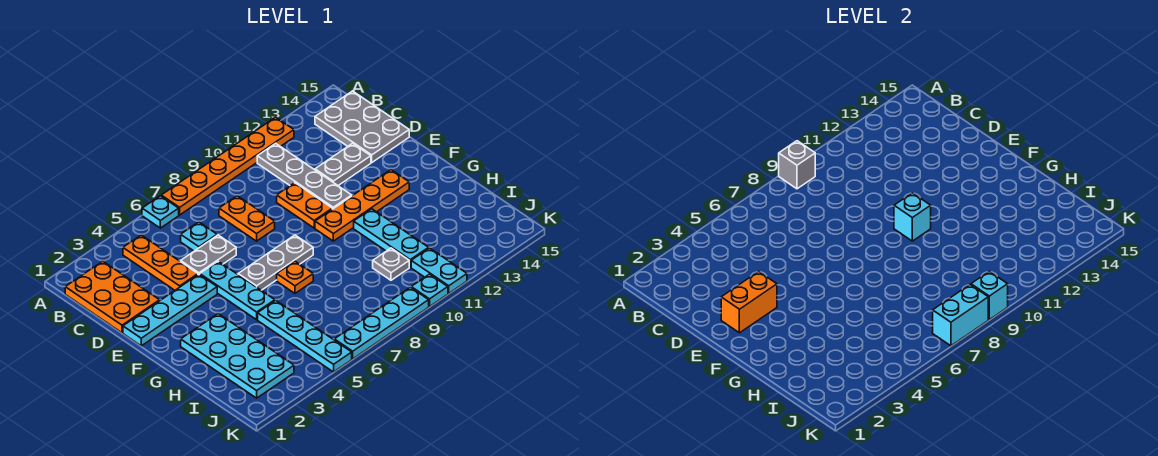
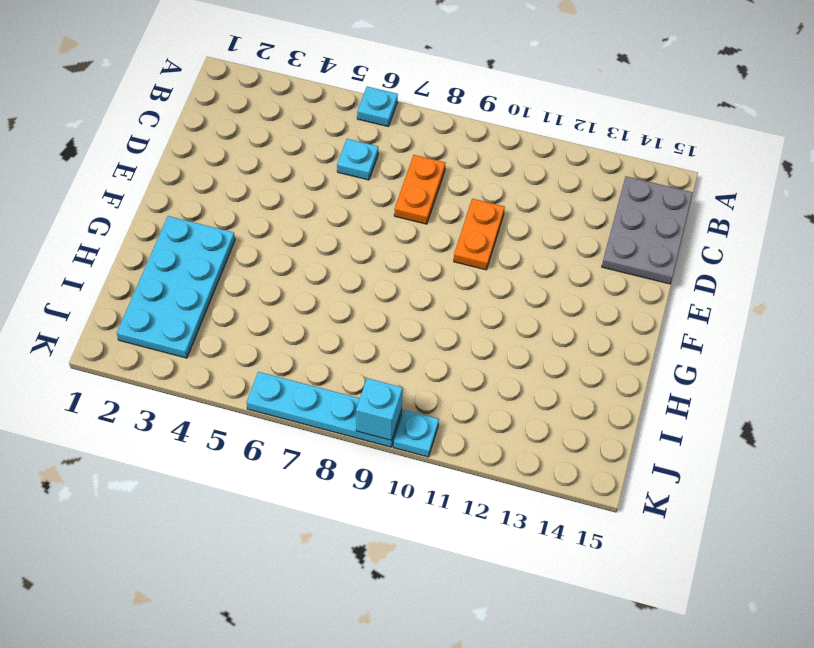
none -> orange 1x6 plate [161,117,294,215]
none -> orange 2x3 plate [65,261,160,333]
none -> orange 1x3 plate [123,235,198,290]

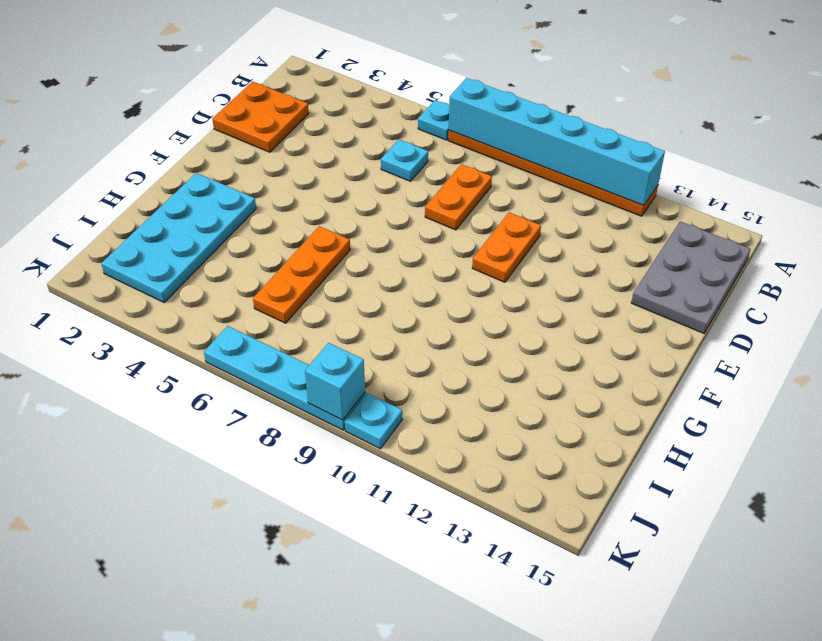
cyan 1x6 brick [449,78,665,206] -> grey 1x1 brick [779,141,815,189]
orange 2x2 plate [212,82,309,152] -> orange 2x3 plate [65,261,160,333]
orange 1x3 plate [253,226,350,323] -> orange 1x3 plate moved to [123,235,198,290]
none -> grey 1x4 plate [257,143,352,209]
none -> grey 1x2 plate [181,235,236,274]
none -> grey 1x2 plate [315,143,371,186]

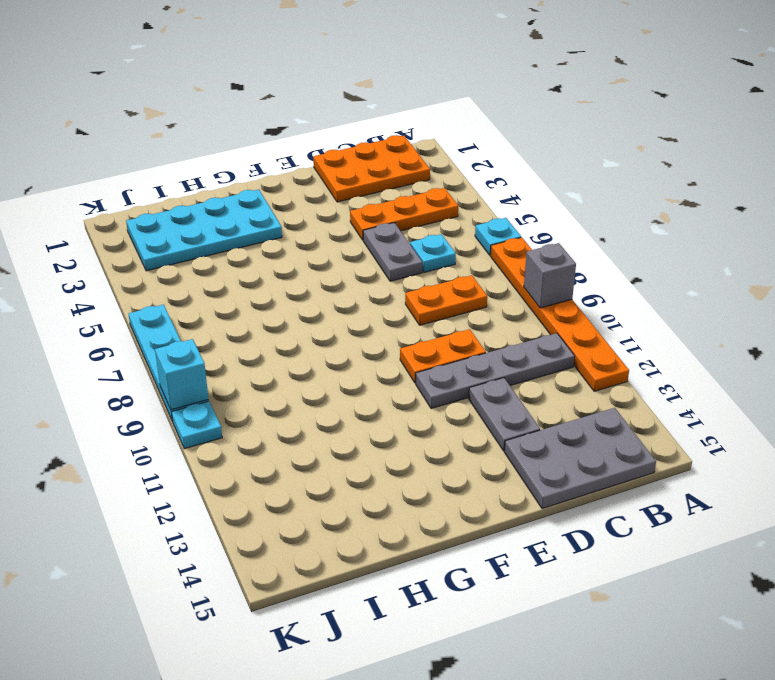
none -> cyan 1x4 plate [123,274,217,346]
none -> cyan 1x3 plate [200,261,275,320]
none -> grey 1x3 plate [238,235,313,290]

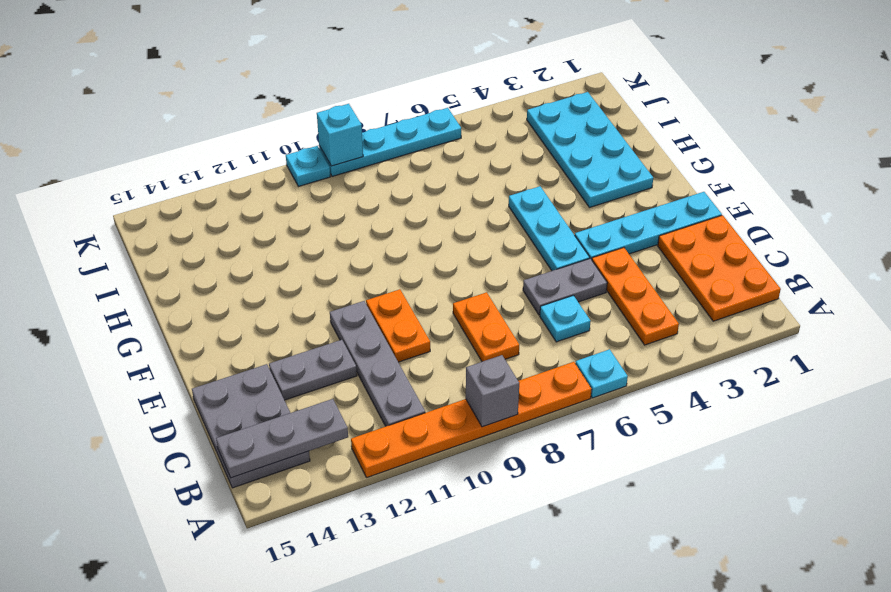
grey 1x3 plate [216,399,348,478] -> grey 1x3 plate moved to [238,235,313,290]
none -> orange 1x4 plate [315,170,409,241]
none -> orange 1x1 plate [277,261,313,293]
none -> cyan 1x3 plate [354,209,429,267]

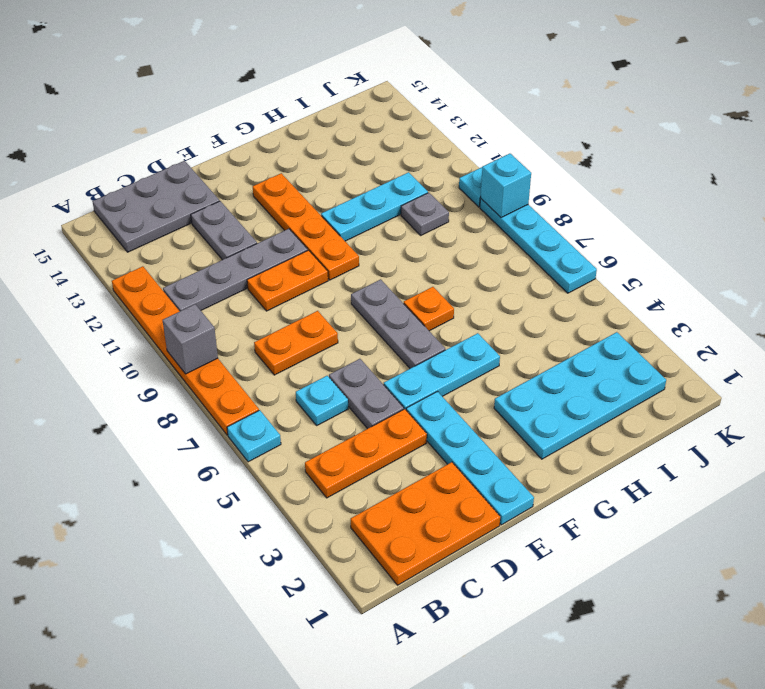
none -> cyan 1x4 plate [258,301,352,372]
none -> cyan 1x2 plate [411,248,467,293]
none -> orange 1x2 brick [721,271,777,333]

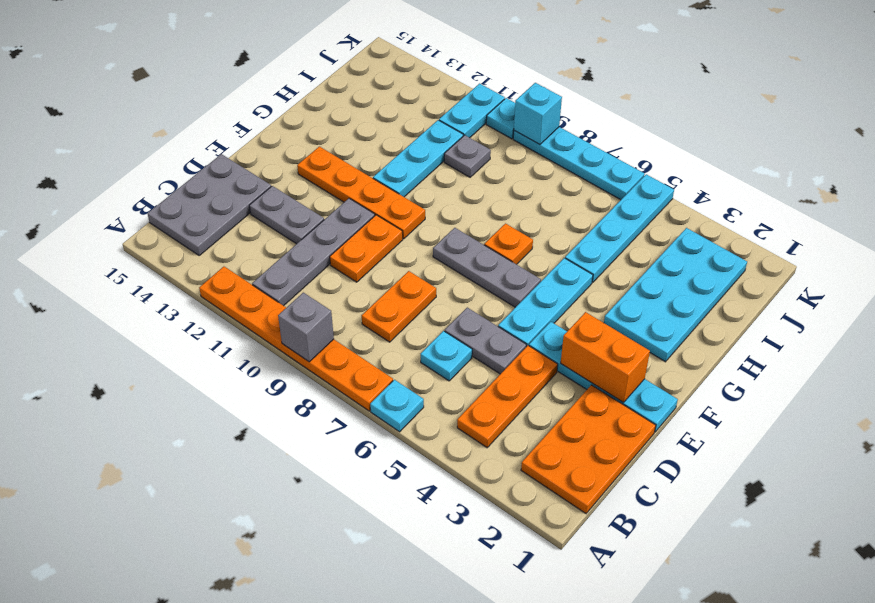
none -> cyan 1x1 brick [894,193,931,241]
none -> cyan 1x2 brick [933,285,988,346]

